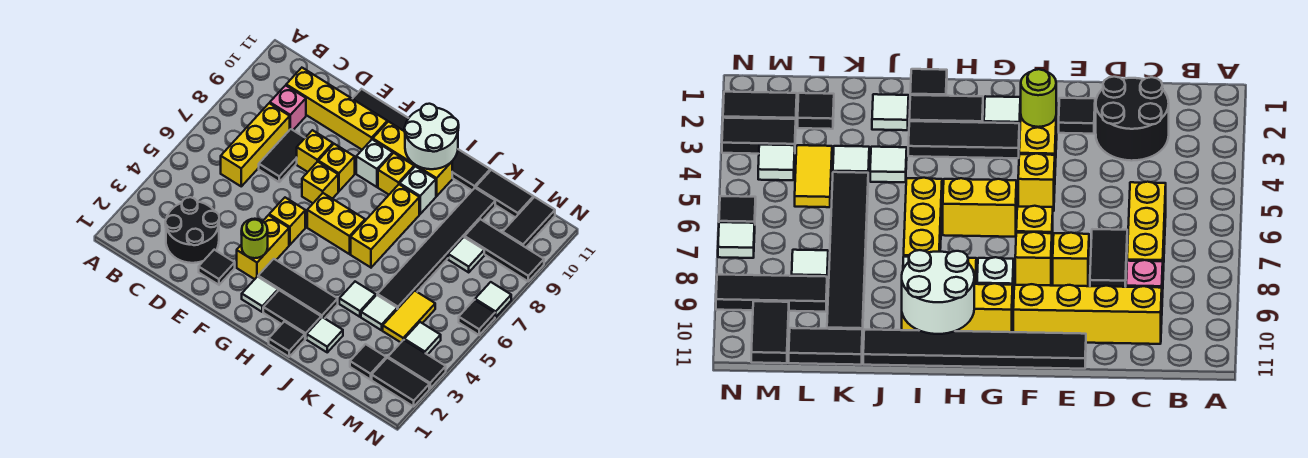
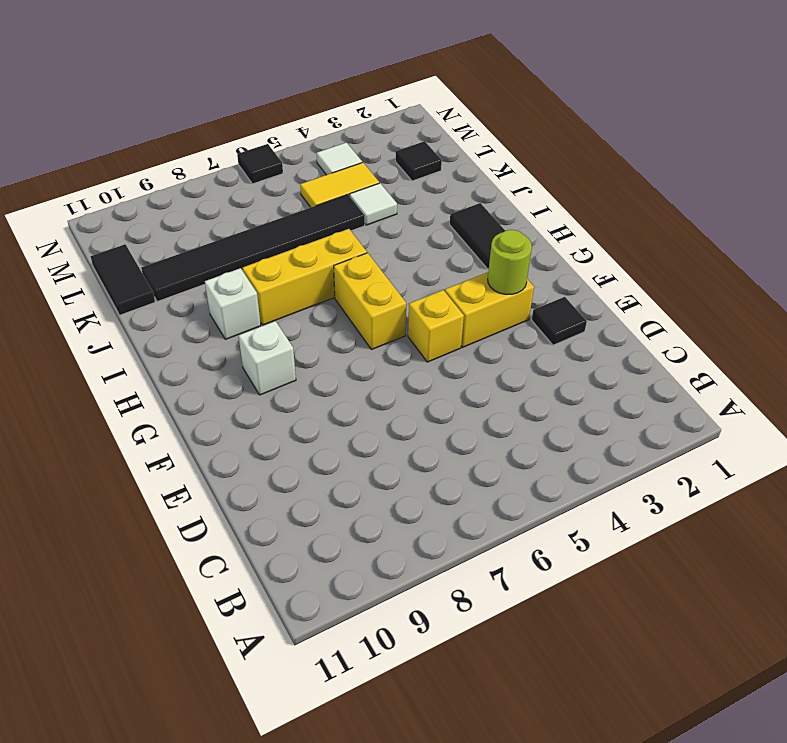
none -> black 2x2 round brick [165,197,219,263]
none -> yellow 1x3 brick [221,103,290,186]
none -> pink 1x1 brick [270,85,306,130]
none -> yellow 1x4 brick [286,68,387,150]

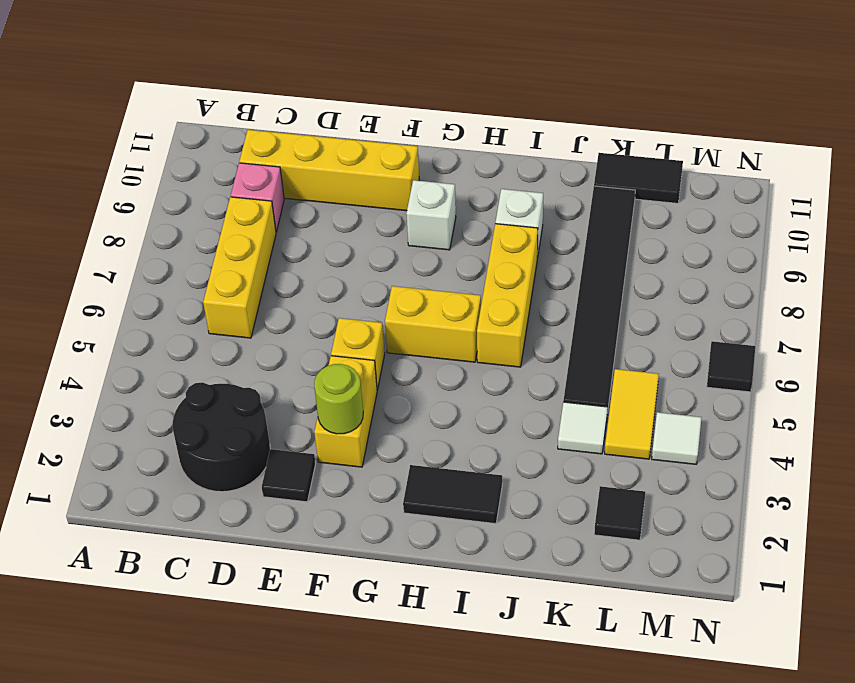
none -> black 1x2 tile [259,129,305,182]
none -> yellow 1x1 brick [297,130,333,172]
none -> black 1x6 tile [353,89,490,190]
none -> yellow 1x1 brick [302,162,338,203]

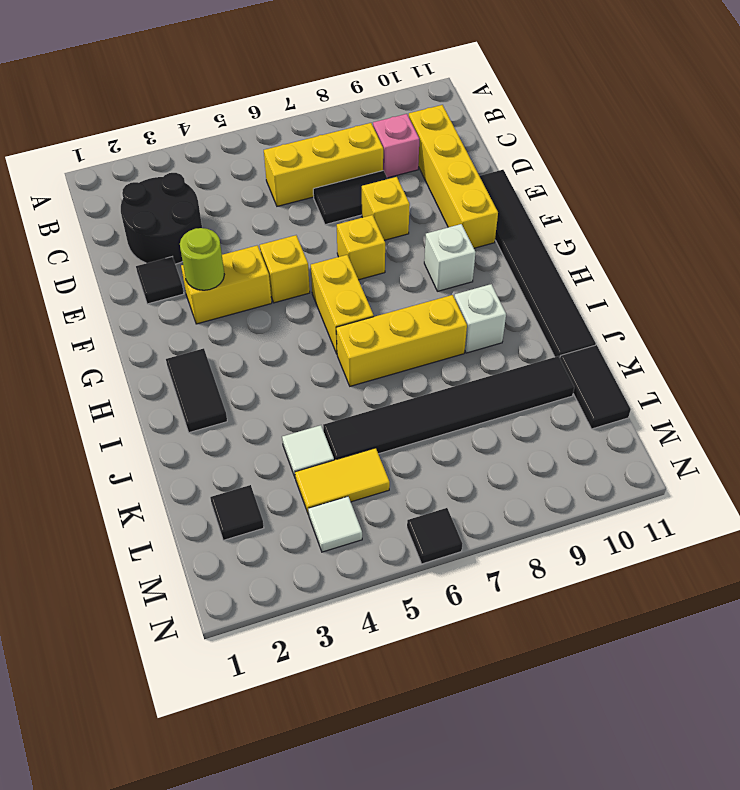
none -> yellow 1x1 brick [318,144,355,191]
none -> white 1x1 tile [242,277,278,312]
none -> black 1x3 tile [258,259,338,318]
none -> yellow 1x3 brick [373,122,452,196]

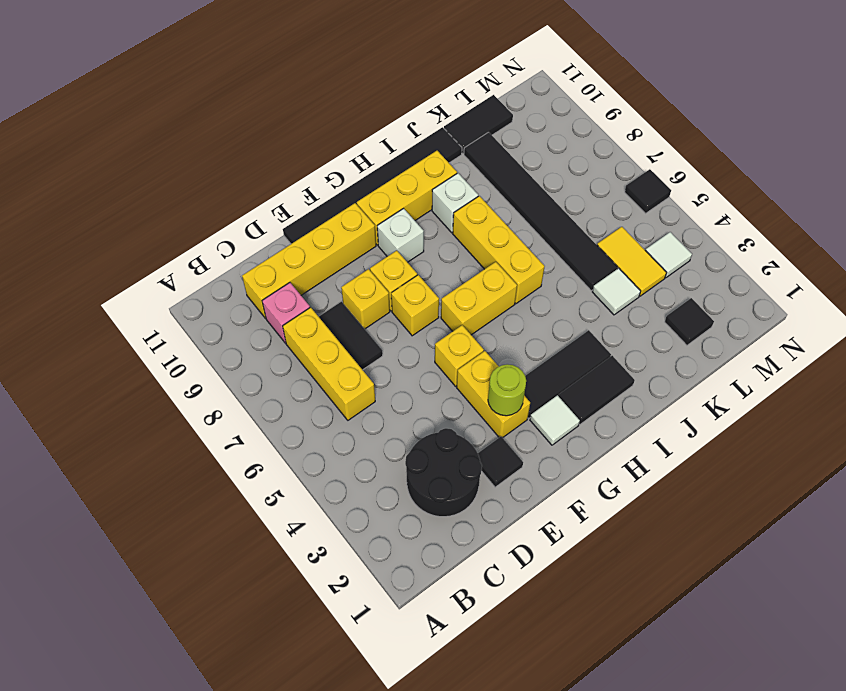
none -> yellow 1x1 brick [378,153,414,194]
none -> black 1x1 tile [269,321,305,357]
none -> white 1x1 tile [307,317,343,352]
none -> white 1x1 tile [339,282,376,317]

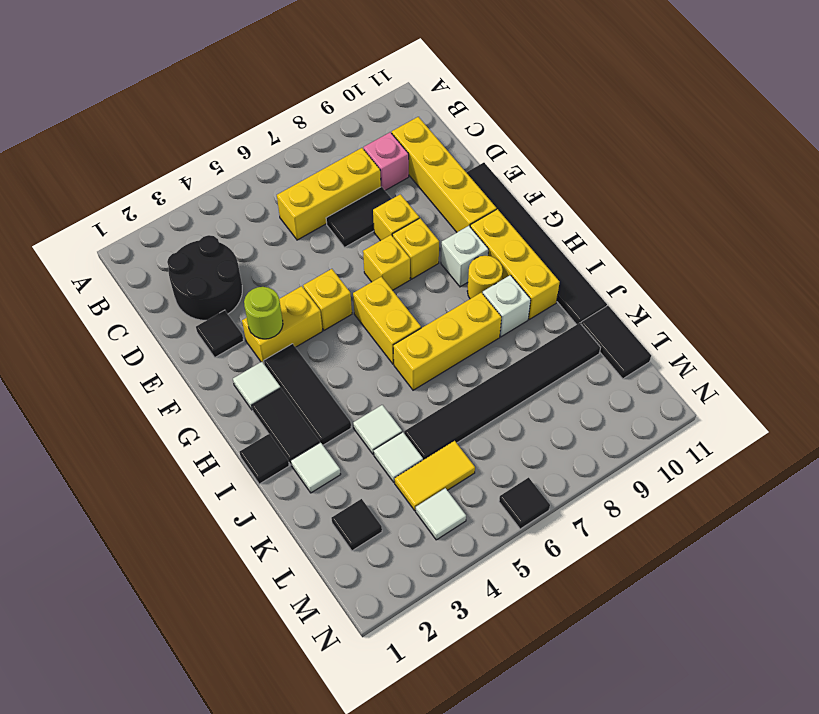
yellow 1x1 round brick [467,256,503,299] -> yellow 1x1 brick [378,153,414,194]
none -> white 1x1 tile [448,237,484,272]
none -> black 1x3 tile [465,219,544,281]
none -> black 1x2 tile [372,358,429,406]
none -> black 1x2 tile [388,340,446,389]

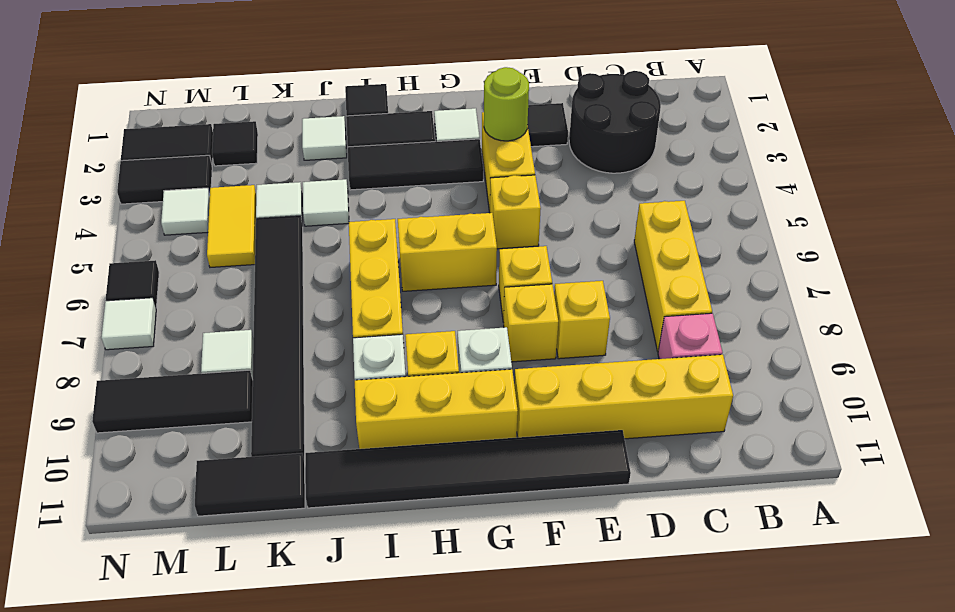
none -> black 1x2 tile [259,129,305,182]
none -> black 1x2 tile [503,197,555,247]
none -> white 2x2 round brick [404,104,459,169]

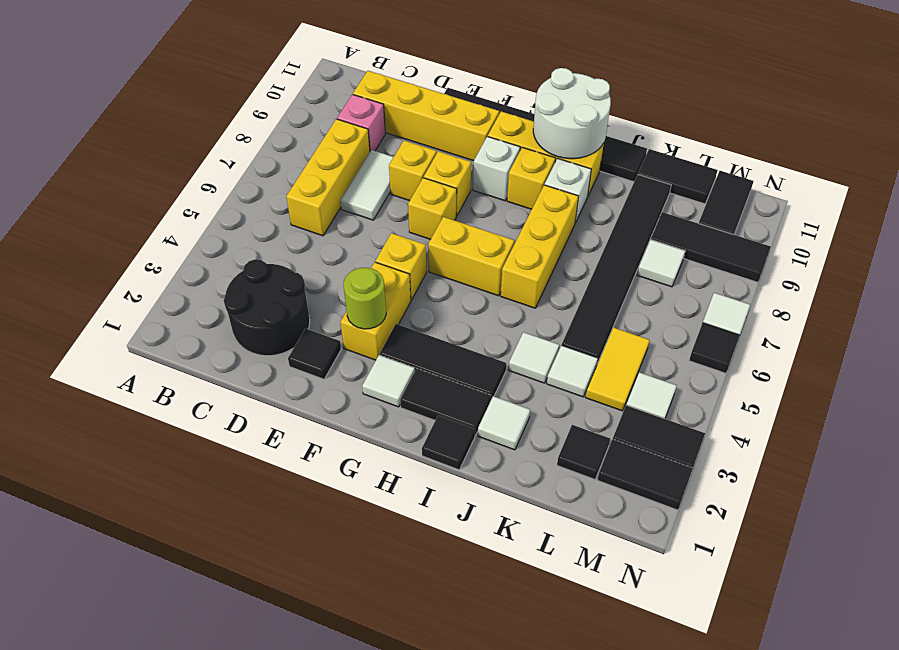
white 1x2 tile [340,150,393,220] -> black 1x2 tile [259,129,305,182]

